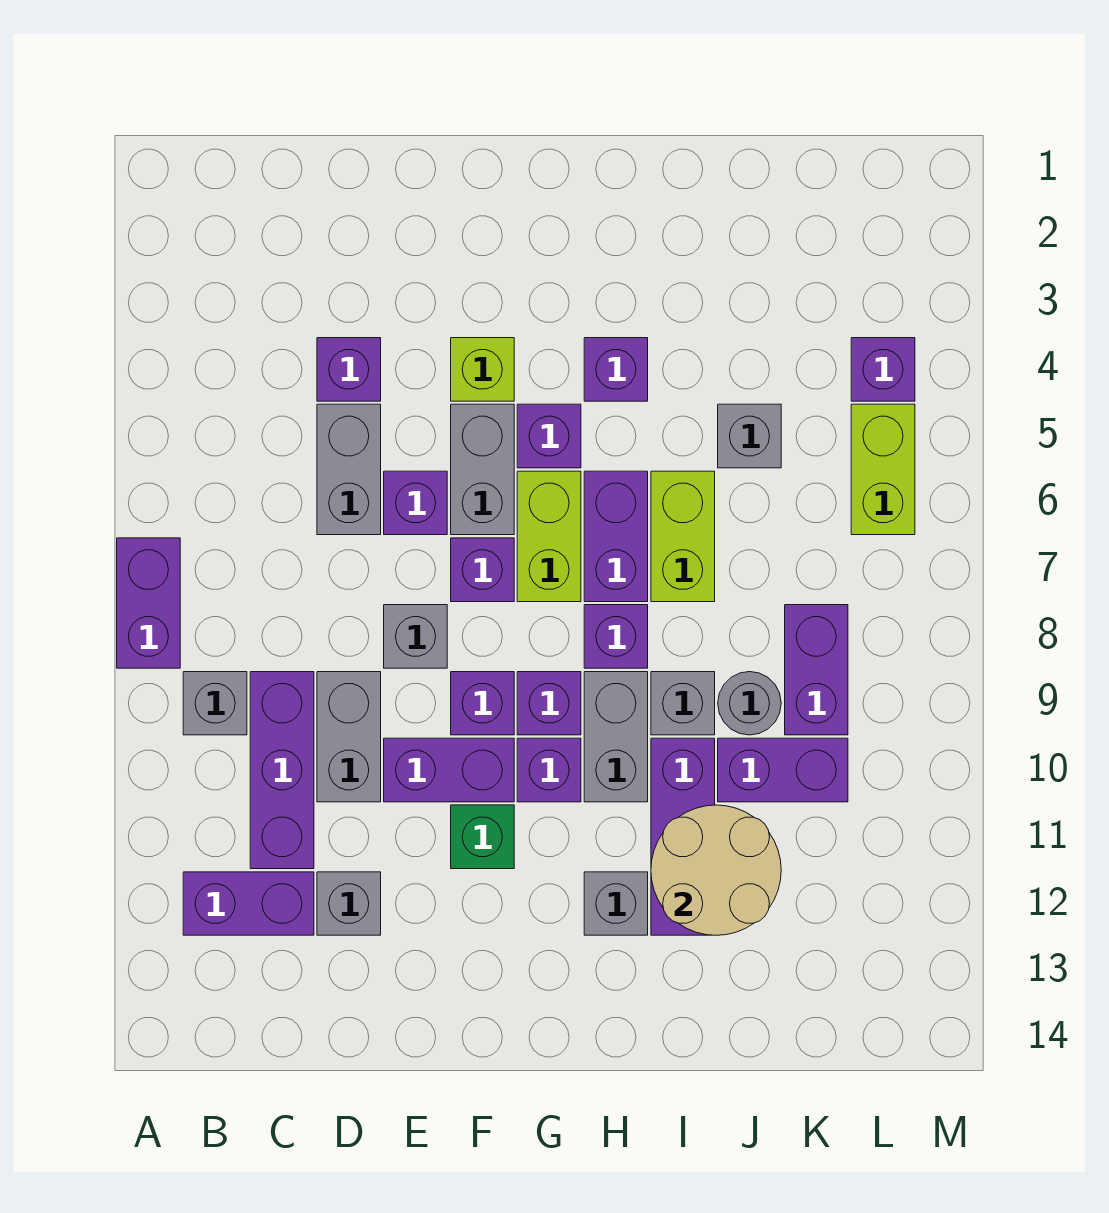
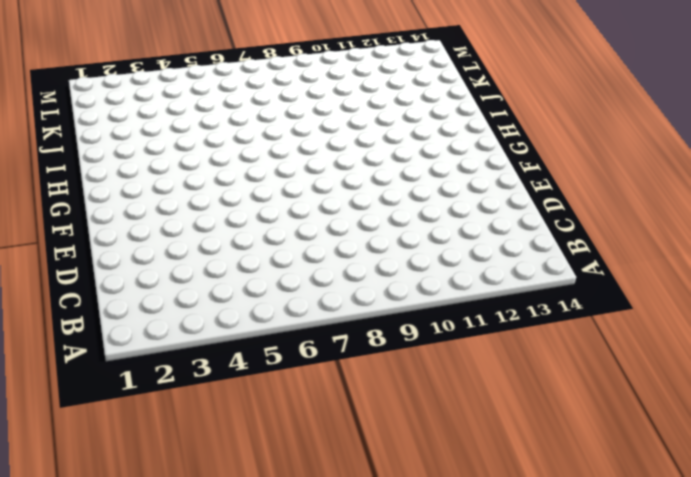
none -> purple 1x2 brick [117,538,180,668]
none -> grey 1x1 brick [183,672,247,735]
none -> purple 1x2 brick [183,872,314,935]
none -> purple 1x3 brick [250,672,314,869]

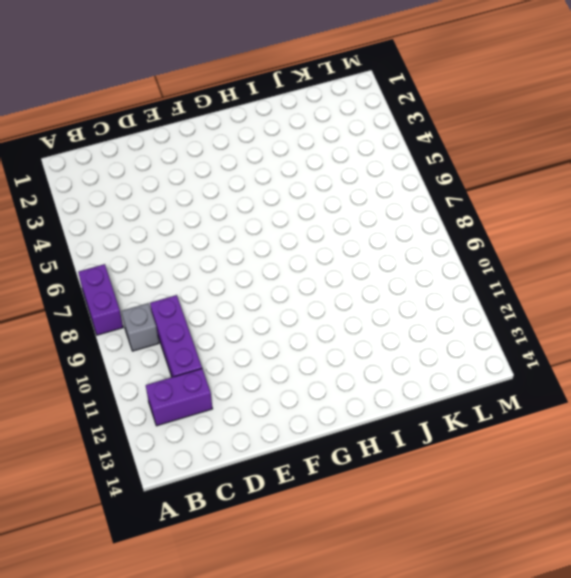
none -> purple 1x1 brick [317,338,381,401]
none -> grey 1x2 brick [317,404,381,535]
none -> grey 1x2 brick [317,672,381,802]
none -> grey 1x1 brick [317,872,381,935]

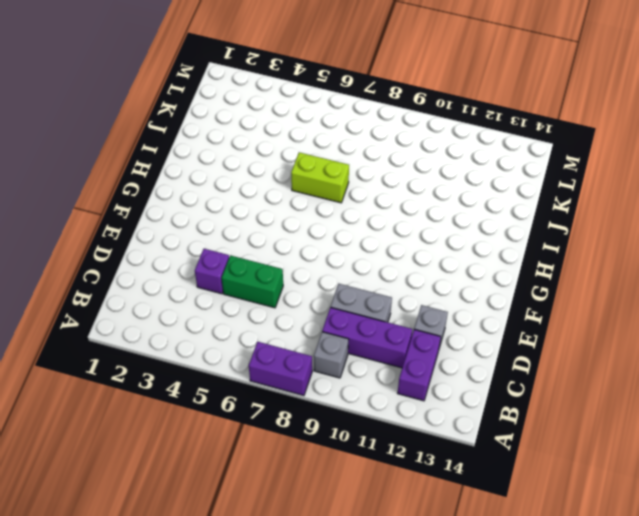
green 1x2 brick [222,255,283,308] -> grey 1x2 brick [317,404,381,535]
none -> purple 1x1 brick [384,471,447,535]
none -> grey 1x1 brick [384,605,447,668]
none -> purple 1x2 brick [384,738,514,802]
none -> lime 1x1 brick [451,338,514,401]

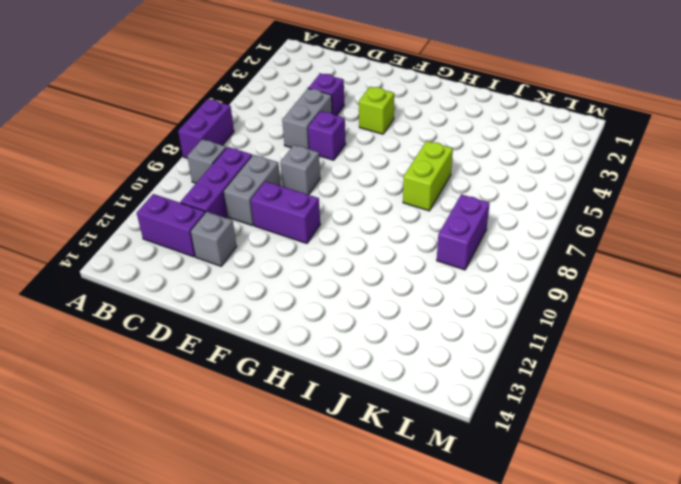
none -> grey 1x2 brick [451,404,514,535]
none -> purple 1x1 brick [451,538,514,602]
none -> purple 1x1 brick [451,672,514,735]
none -> green 1x1 brick [451,805,514,869]

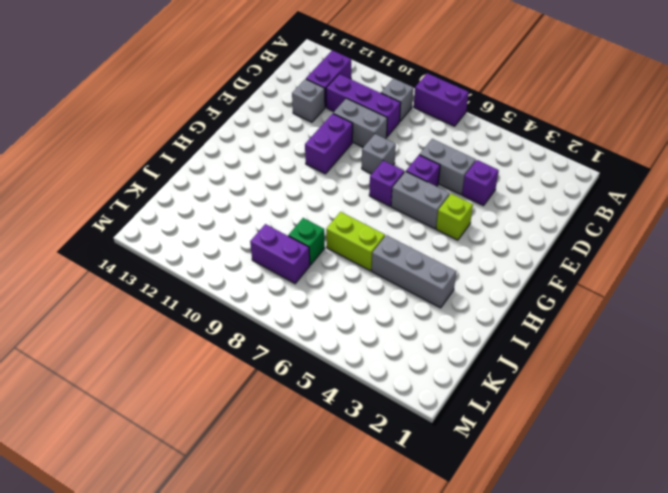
grey 1x3 brick [372,235,456,308] -> none
green 1x1 brick [288,218,325,265] -> green 1x1 brick moved to [451,805,514,869]
none -> purple 1x1 brick [451,672,514,735]
none -> purple 1x1 brick [517,404,581,468]
none -> lime 1x2 brick [517,471,581,602]
none -> purple 1x1 brick [517,672,581,735]

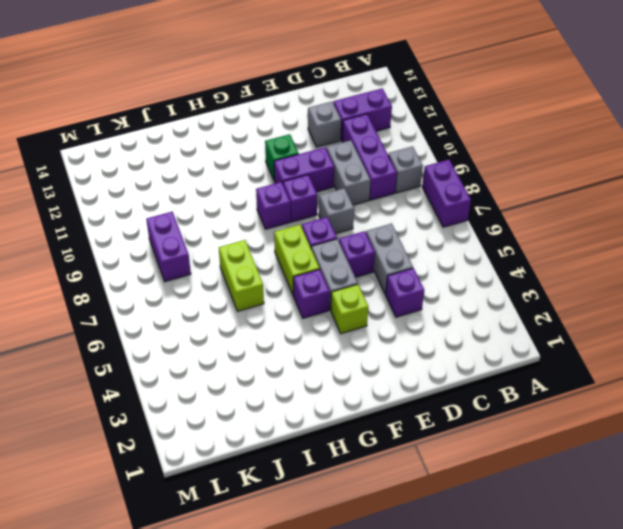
none -> purple 1x1 brick [517,738,581,802]
none -> purple 1x1 brick [584,338,648,401]
none -> purple 1x2 brick [584,471,648,602]
none -> purple 1x1 brick [584,605,648,668]

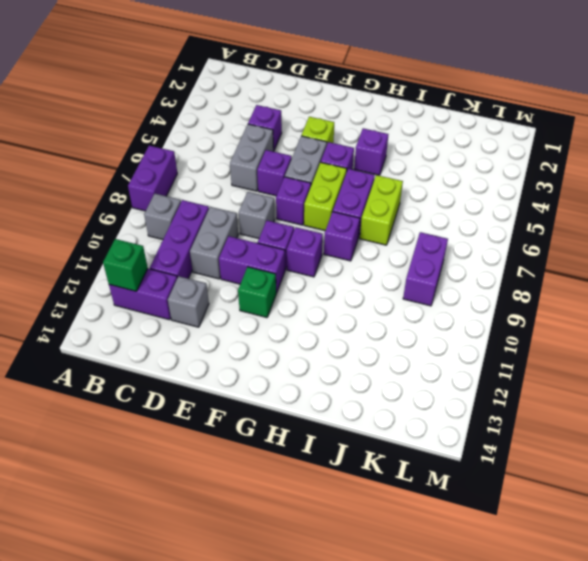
green 1x1 brick [103,239,148,291] -> none
none -> purple 1x1 brick [517,738,581,802]
none -> grey 1x2 brick [584,672,648,802]
none -> grey 1x1 brick [584,872,648,935]
none -> grey 1x1 brick [651,672,715,735]

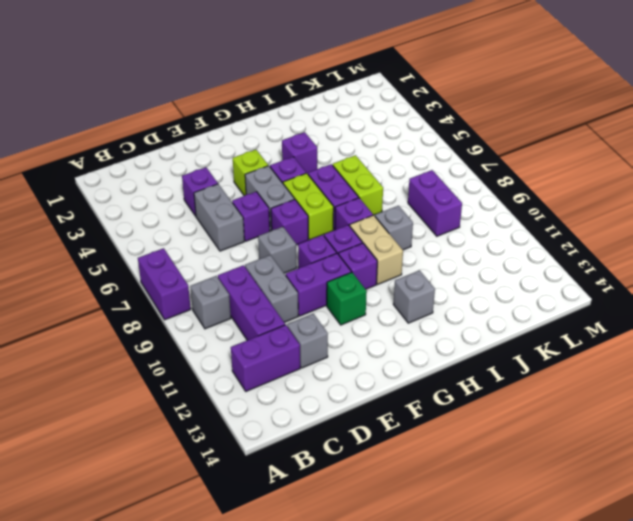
tan 1x2 brick [350,215,403,284] -> grey 1x2 brick [584,672,648,802]
none -> purple 1x3 brick [651,738,715,935]
none -> grey 1x1 brick [718,404,781,468]
none -> grey 1x1 round brick [718,672,781,735]
none -> purple 1x2 brick [718,738,848,802]

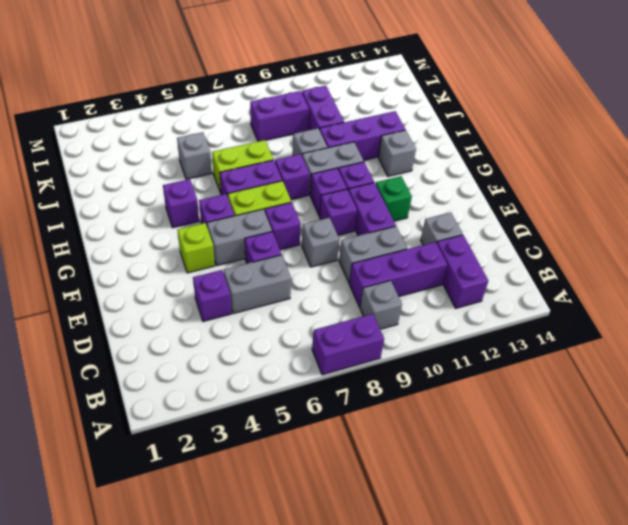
none -> grey 1x1 round brick [718,672,781,735]
none -> purple 1x1 brick [851,338,915,401]
none -> lime 1x2 brick [851,404,915,535]
none -> tan 2x2 round brick [651,805,781,935]

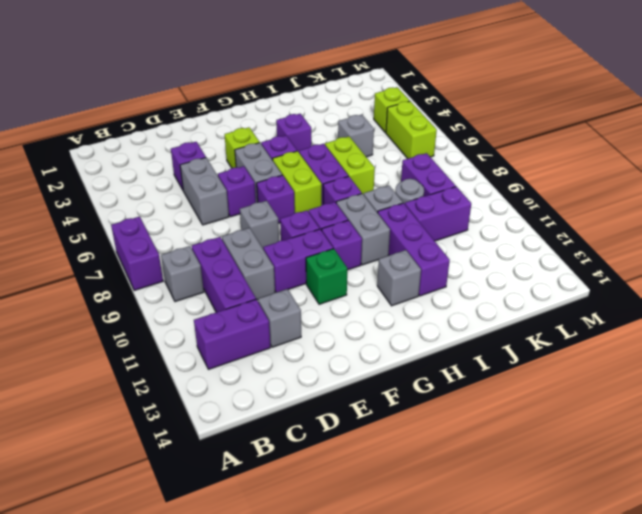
lime 1x1 brick [374,87,410,133] -> purple 1x1 brick [851,338,915,401]
none -> tan 2x2 round brick [651,805,781,935]

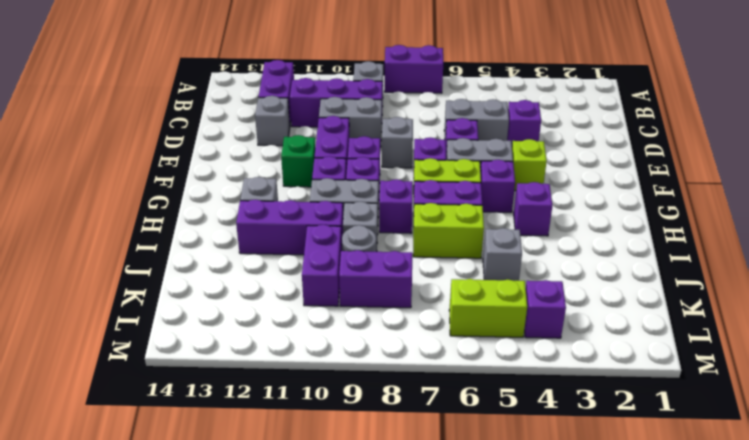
none -> tan 2x2 round brick [651,805,781,935]

